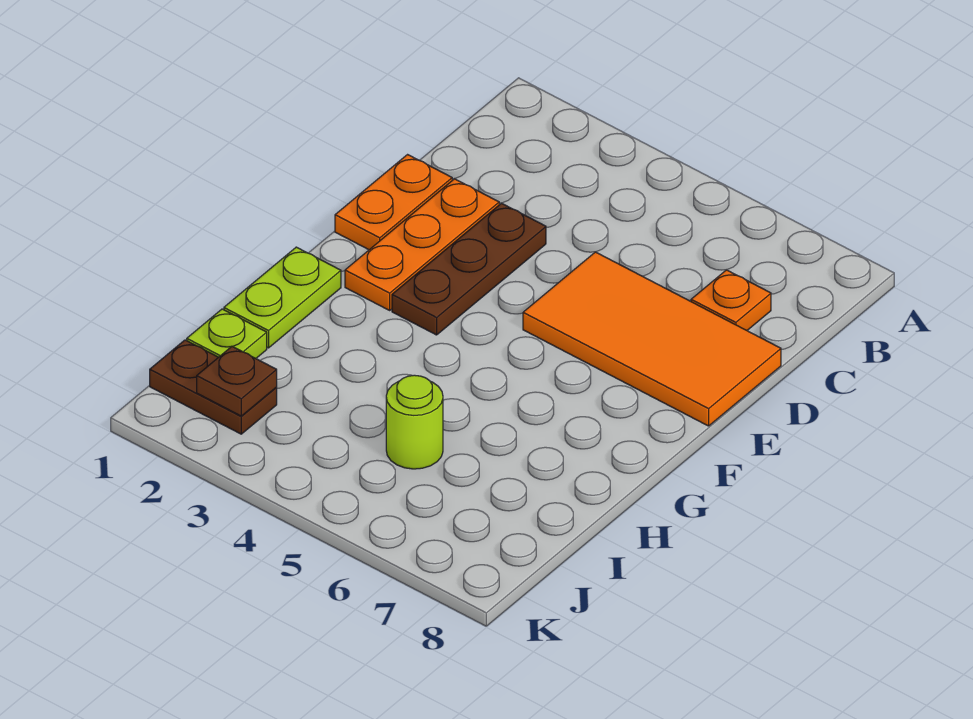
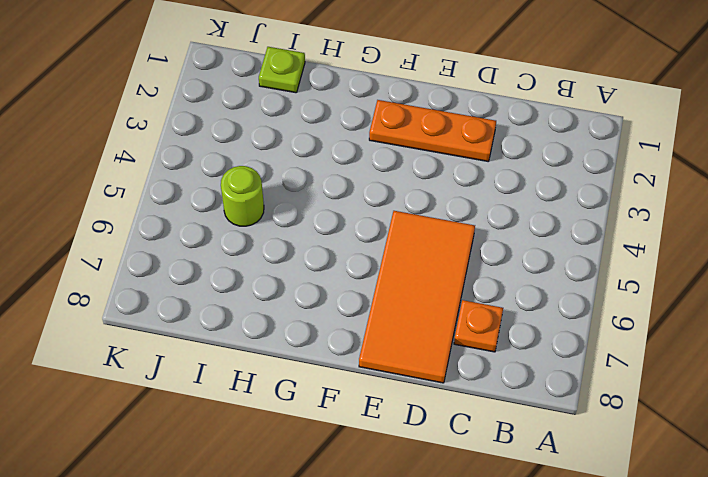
none -> orange 1x2 plate [335,155,452,250]
none -> brown 1x3 plate [392,203,546,335]

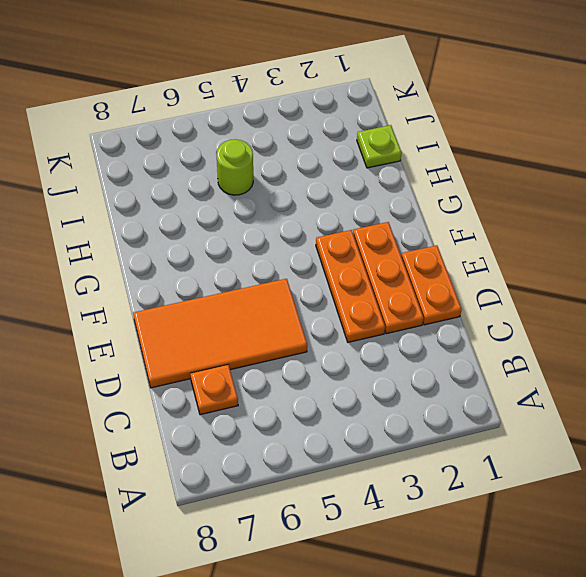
orange 1x3 plate [316,230,385,342] -> brown 1x3 plate [392,203,546,335]
none -> lime 1x2 plate [224,247,341,348]
none -> brown 1x2 plate [150,340,277,434]

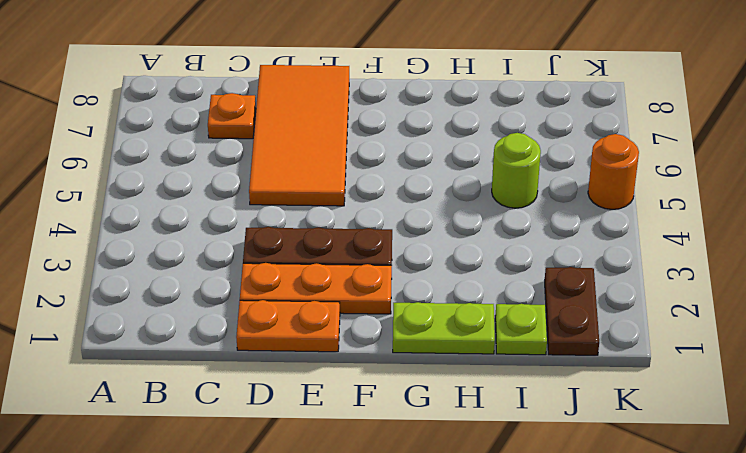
orange 1x1 round brick [588,134,639,209] -> none
none -> brown 1x1 plate [197,346,277,416]

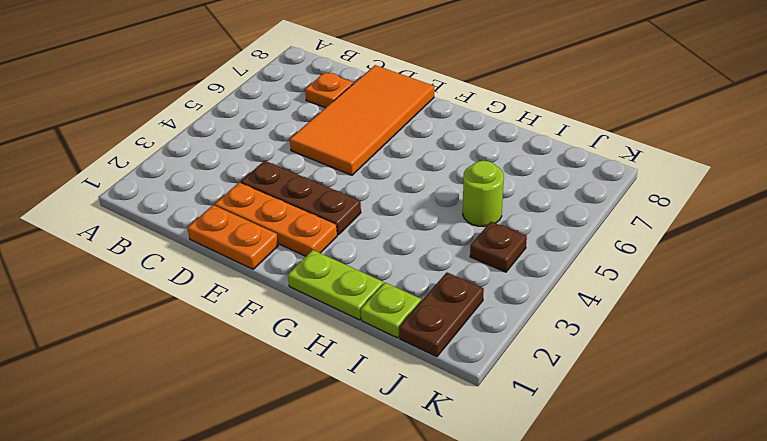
brown 1x1 plate [470,222,527,272] -> brown 1x1 plate moved to [197,346,277,416]

